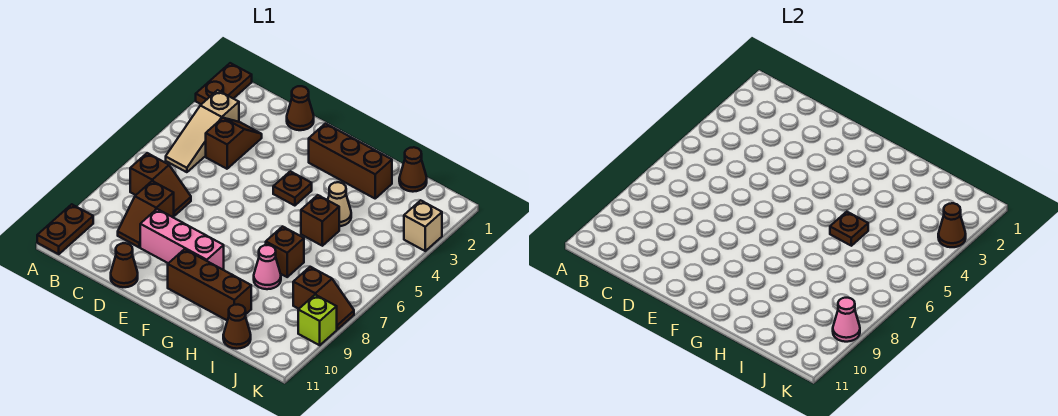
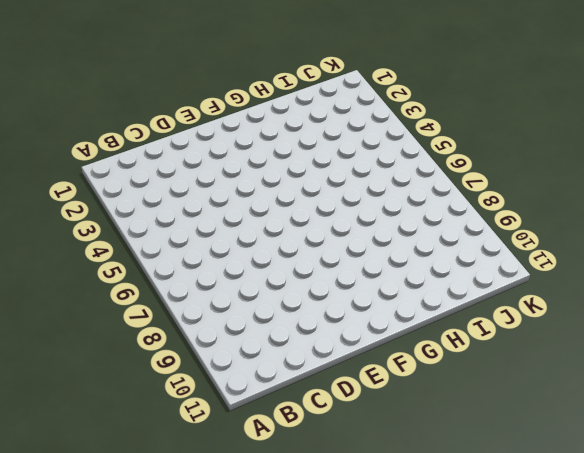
none -> brown 1x2 plate [196,63,252,104]
none -> brown 1x2 plate [37,204,93,254]
none -> tan 1x3 slope [166,90,239,172]

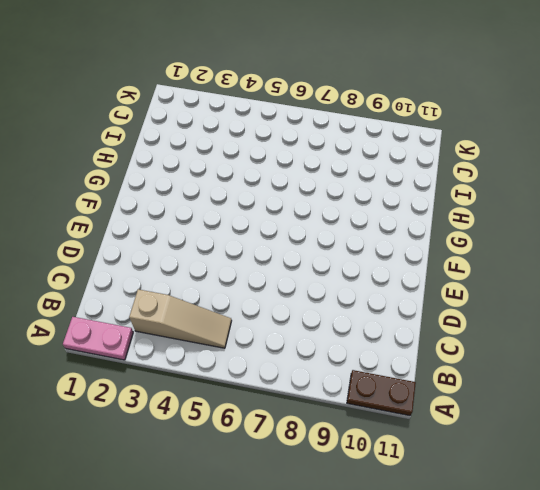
pink 1x2 plate [63,317,133,360] -> brown 1x2 plate [196,63,252,104]
none -> brown 1x2 slope [130,153,191,216]
none -> brown 1x2 slope [206,118,262,169]
none -> brown 1x2 slope [118,181,174,247]

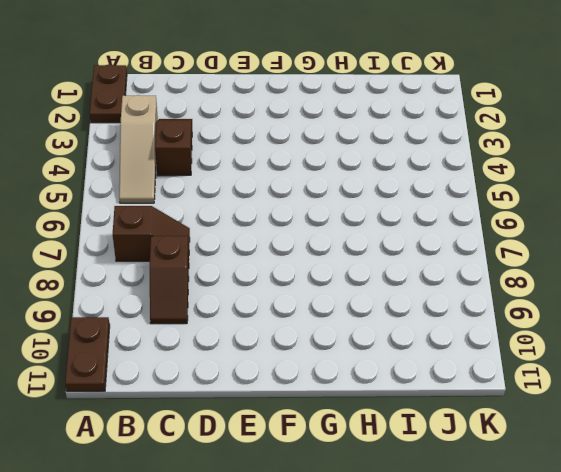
none -> brown 1x1 cone [287,86,314,130]
none -> pink 1x3 brick [140,209,224,270]
none -> brown 1x1 cone [111,243,138,287]

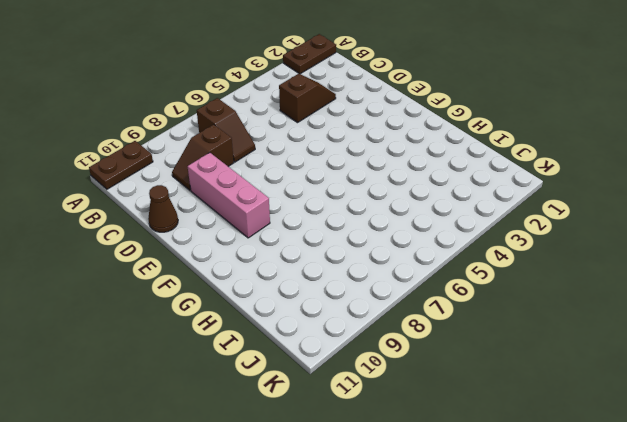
none -> tan 1x3 slope [166,90,239,172]
none -> brown 1x1 cone [287,86,314,130]
none -> brown 1x3 brick [309,123,392,198]

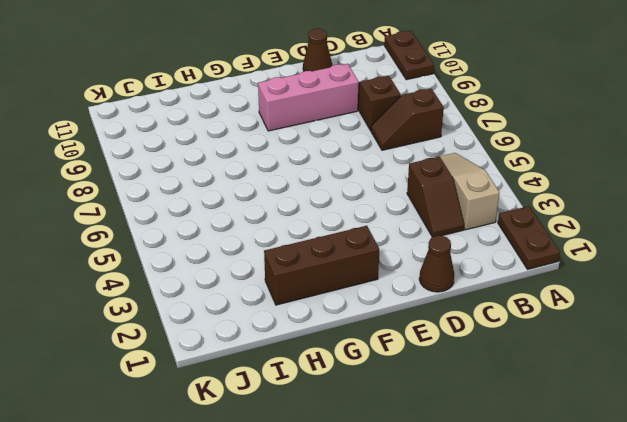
none -> brown 1x1 plate [273,171,312,206]
none -> brown 1x3 brick [168,249,251,321]
none -> tan 1x1 cone [328,182,351,226]

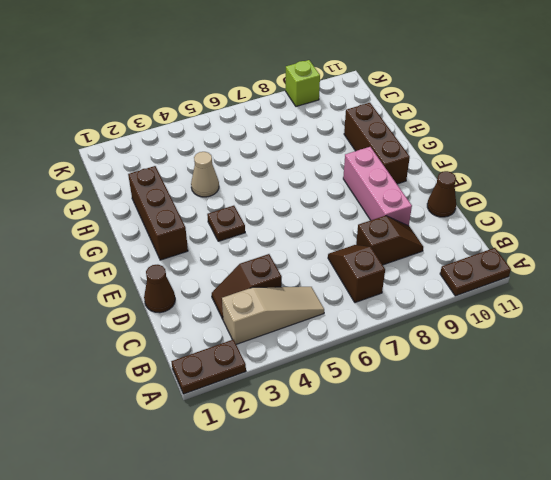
none -> brown 1x1 brick [301,195,339,246]
none -> brown 1x1 brick [266,226,304,277]
none -> pink 1x1 cone [254,245,281,289]

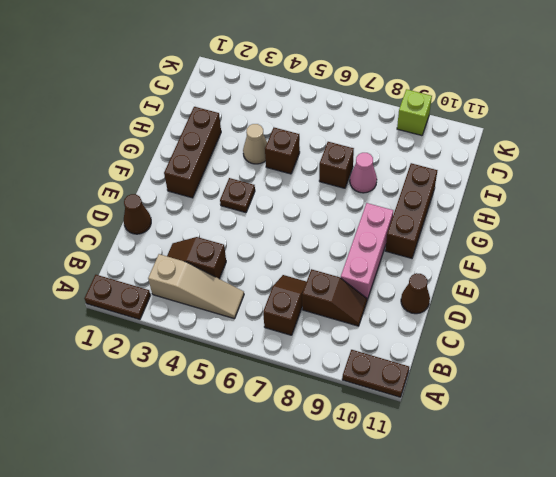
none -> brown 1x1 cone [399,147,427,192]
none -> brown 1x1 cone [223,305,251,349]
none -> brown 1x2 slope [293,267,354,329]

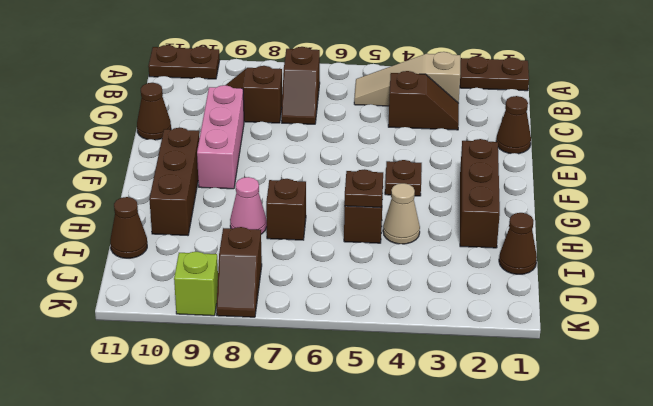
none -> tan 1x1 brick [404,200,442,251]
none -> brown 1x1 cone [938,203,966,247]
none -> pink 1x1 cone [833,298,860,342]

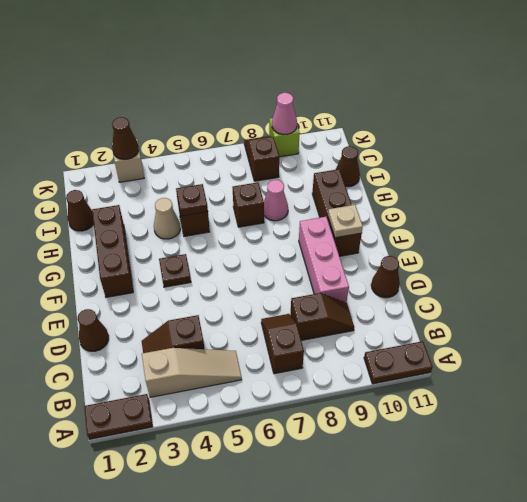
tan 1x1 plate [328,205,363,238] -> none

